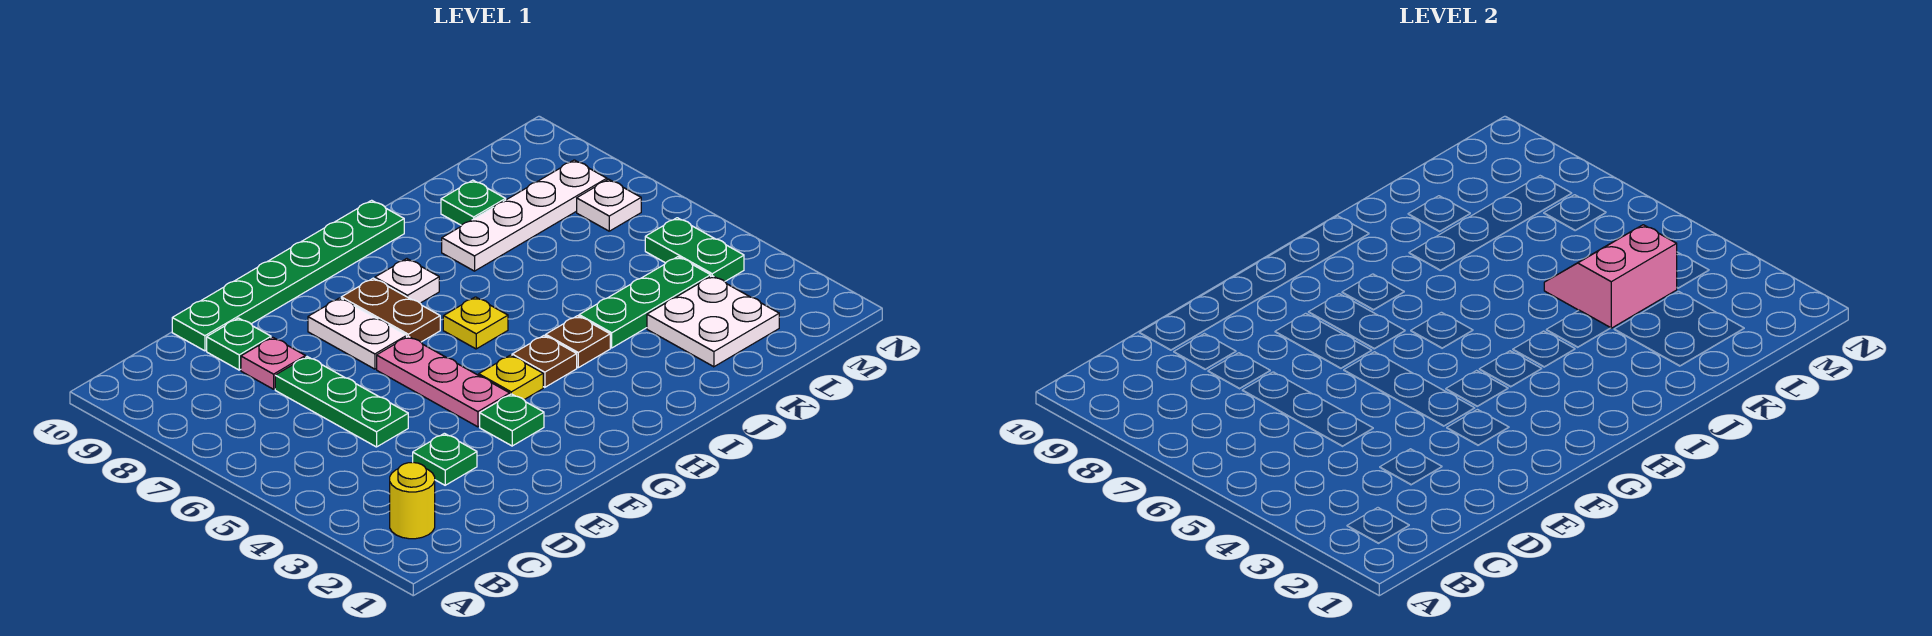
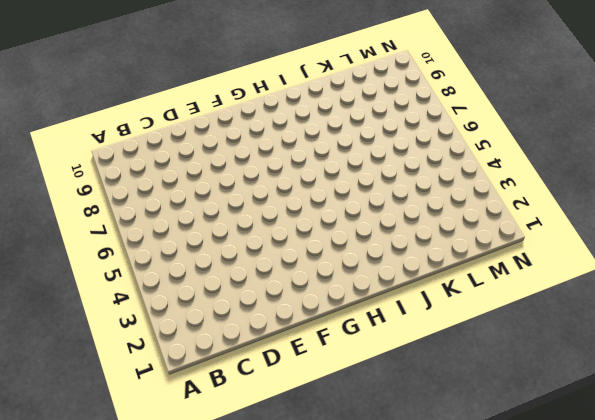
none -> yellow 1x1 round brick [390,462,435,539]
none -> green 1x1 plate [413,433,477,485]
none -> green 1x3 plate [275,357,408,447]

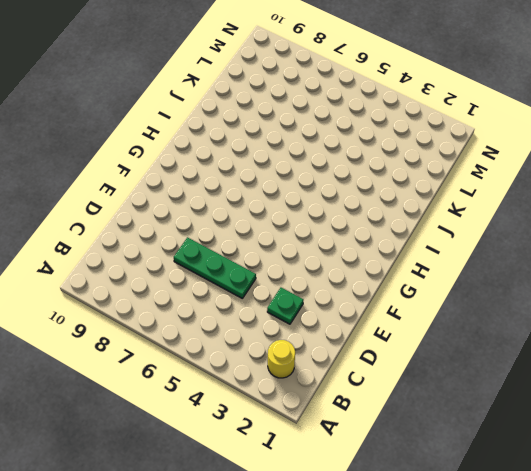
none -> pink 1x1 plate [241,337,305,389]
none -> green 1x1 plate [207,318,271,370]
none -> green 1x6 plate [172,200,404,351]

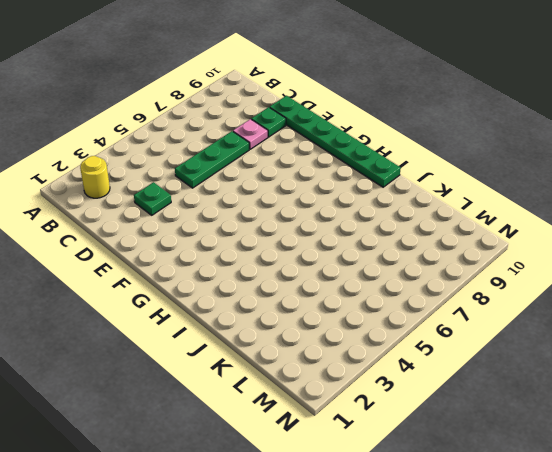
none -> green 1x1 plate [480,394,544,446]
none -> pink 1x3 plate [377,336,510,427]
none -> white 1x2 plate [308,298,407,369]

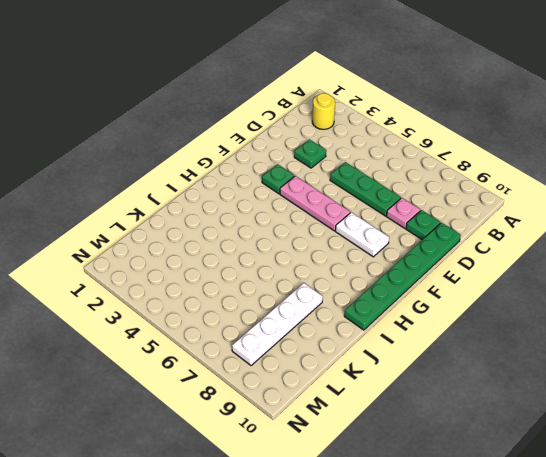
none -> yellow 1x1 plate [479,355,543,400]
none -> brown 1x2 plate [341,278,440,342]
none -> brown 1x1 plate [512,336,577,387]

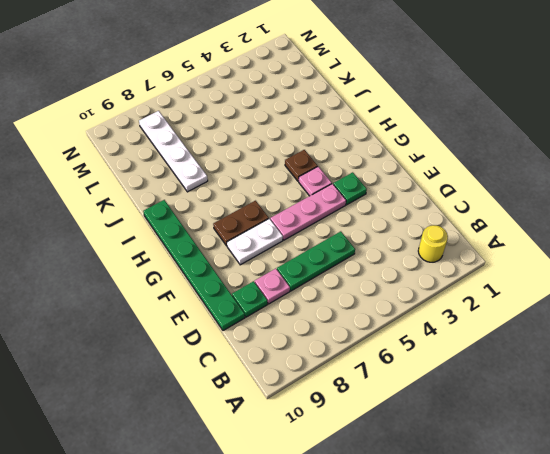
pink 1x1 plate [299,167,332,196] -> yellow 1x1 plate [479,355,543,400]
none -> green 1x1 plate [413,433,477,485]
none -> yellow 1x1 plate [443,297,508,349]
none -> white 1x1 plate [375,259,439,303]

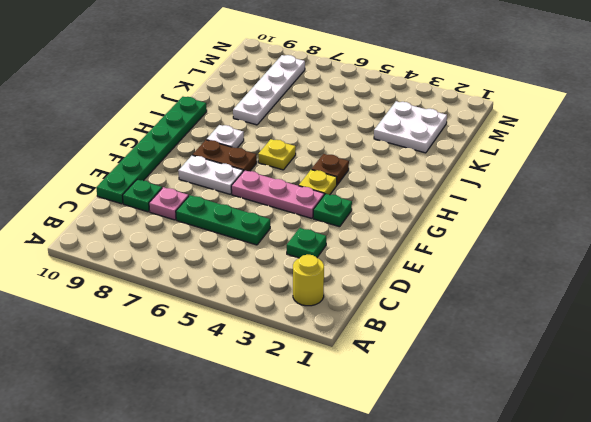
none -> brown 1x1 plate [546,316,610,368]
none -> green 1x3 plate [579,257,711,348]
none -> green 1x1 plate [441,180,506,225]

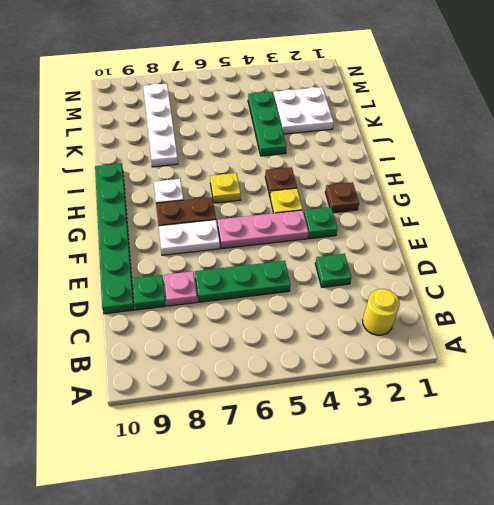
brown 1x1 plate [325,182,359,213] -> brown 1x1 plate moved to [546,316,610,368]
none -> green 1x1 plate [441,180,506,225]
none -> green 1x2 plate [645,218,744,281]
none -> white 1x1 plate [577,179,641,231]

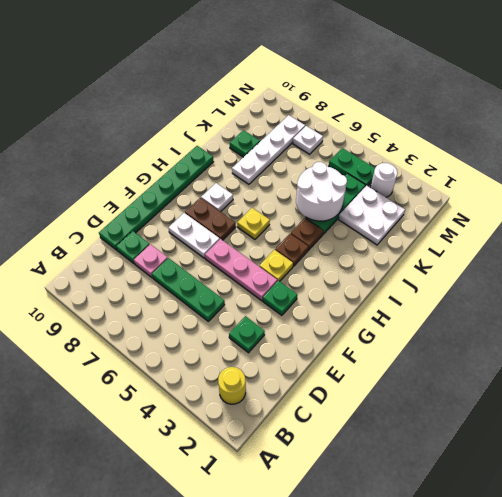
white 2x2 round brick [296,162,347,221] -> pink 2x2 slope [1544,225,1677,328]
white 1x1 round brick [370,163,397,197] -> none

